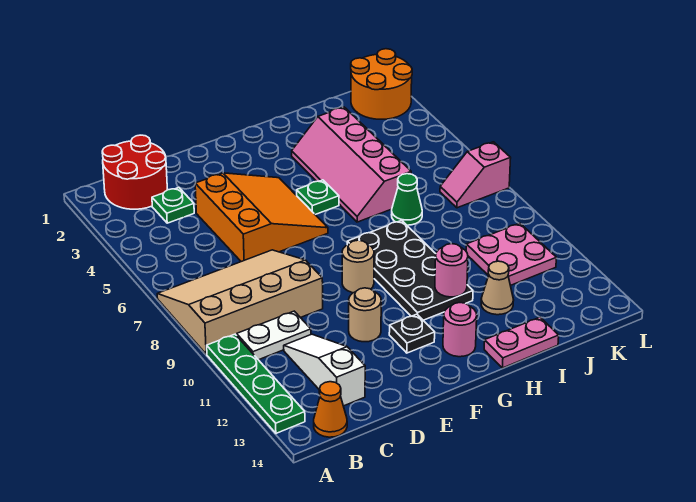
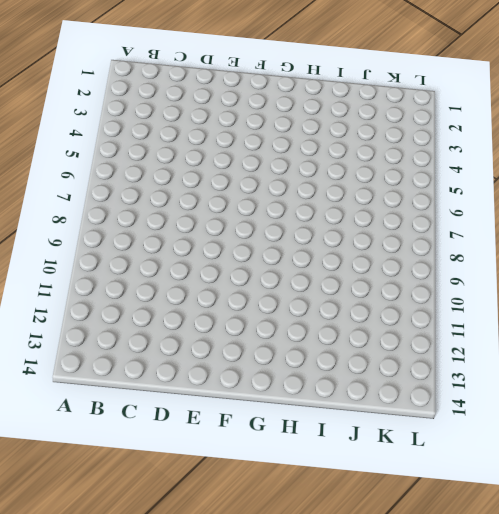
none -> tan 3x4 slope [157,250,323,354]
none -> green 1x4 plate [207,334,305,433]
none -> red 2x2 round brick [102,135,167,209]

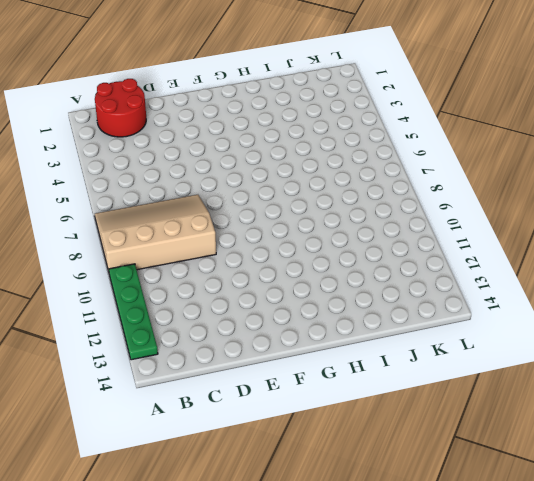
none -> white 1x2 plate [237,311,311,360]
none -> orange 1x1 cone [314,382,347,437]
none -> green 1x1 plate [152,188,194,223]

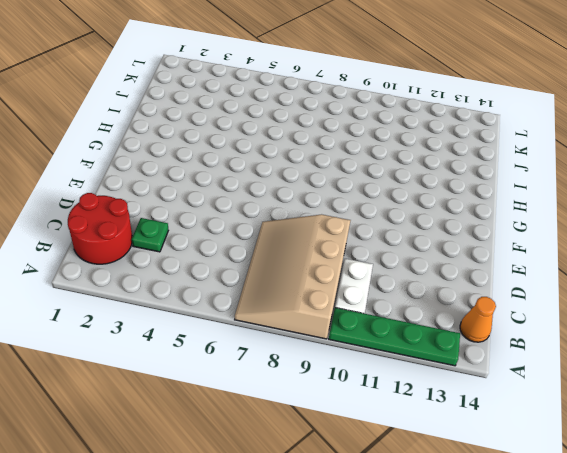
none -> white 1x3 slope [284,334,365,406]
none -> orange 3x3 slope [195,173,328,262]
none -> tan 1x1 round brick [349,288,381,342]

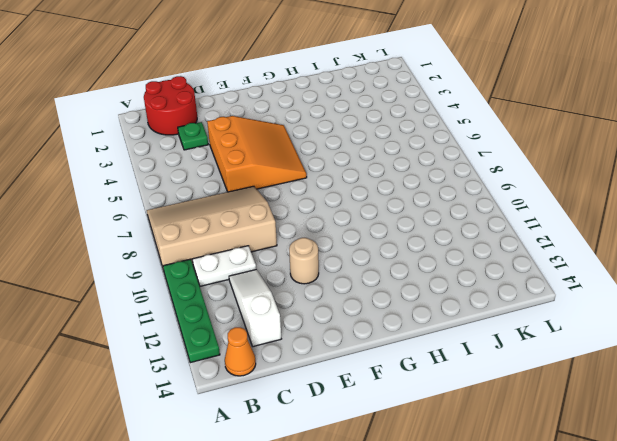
none -> tan 1x1 round brick [342,240,374,293]
none -> black 1x1 plate [389,314,435,353]
none -> green 1x1 plate [297,180,339,215]

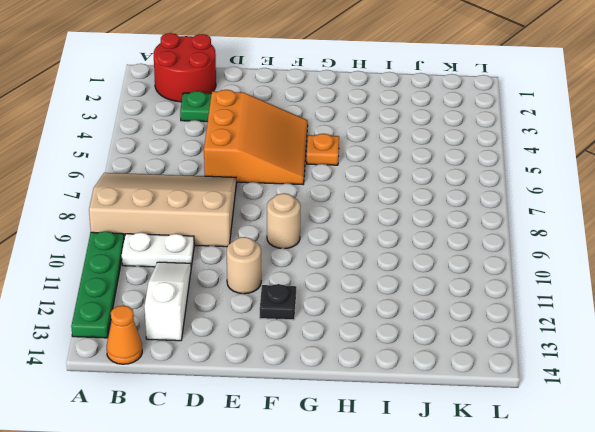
orange 1x1 plate [307,134,339,165] -> green 1x1 plate [297,180,339,215]
none -> black 2x4 plate [347,220,473,320]
none -> pink 1x1 round brick [443,303,477,357]
none -> pink 2x4 slope [292,107,411,222]

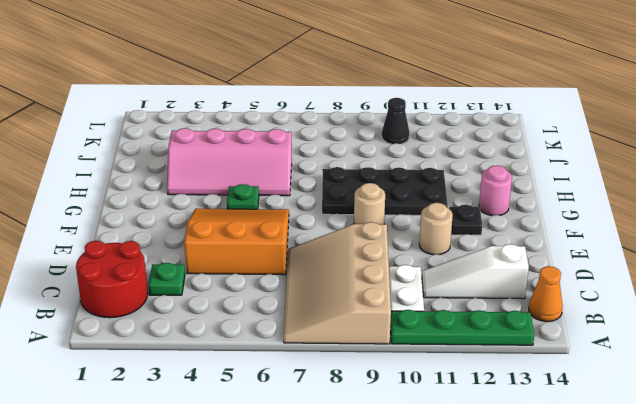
black 1x1 cone [382,98,410,144] -> pink 2x2 plate [466,223,556,286]
none -> pink 1x2 plate [484,317,559,368]
none -> green 1x1 cone [392,174,422,225]
none -> tan 1x1 cone [481,261,514,315]

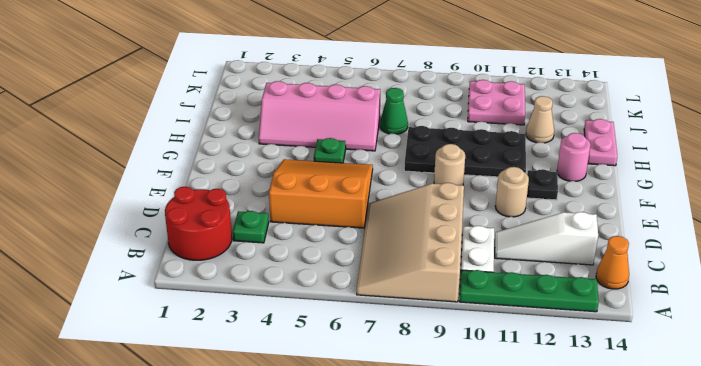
none -> orange 2x2 round brick [351,49,412,119]
none -> pink 1x2 slope [440,142,511,208]
none -> pink 1x1 round brick [435,244,468,297]

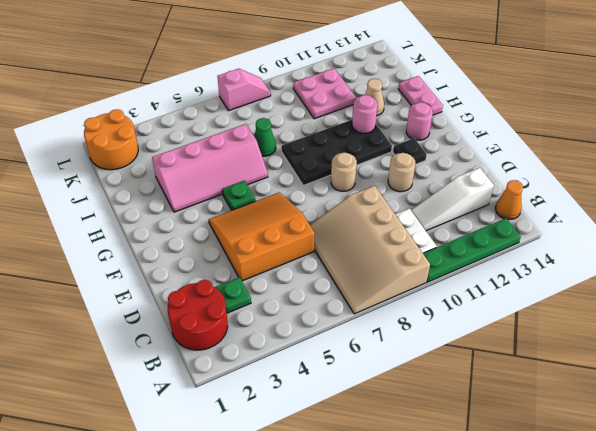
pink 1x2 slope [217,69,271,111] -> pink 1x2 slope turned to [440,142,511,208]

